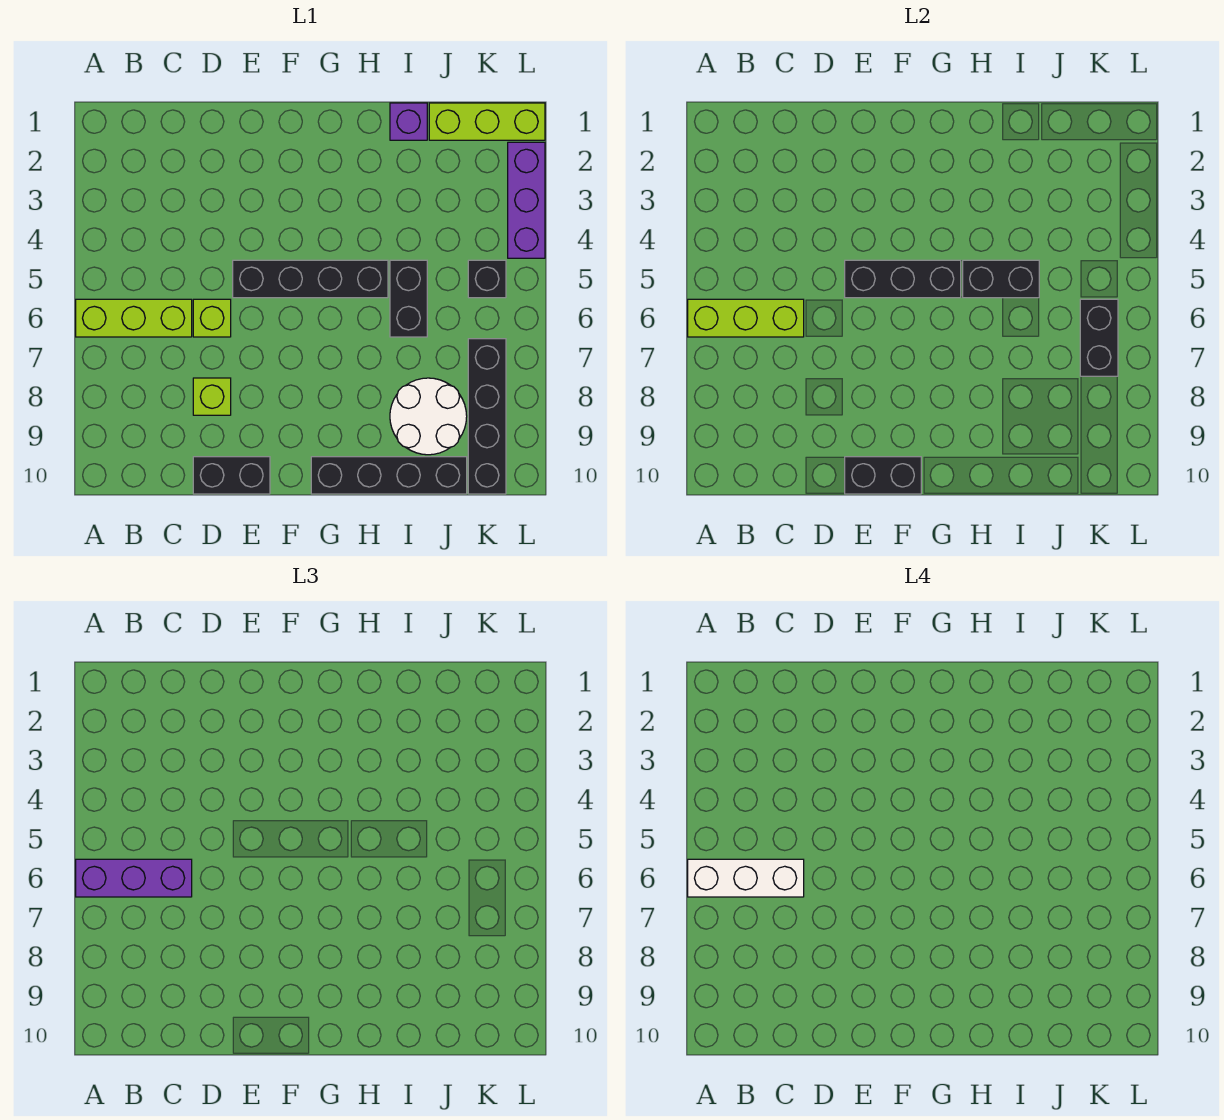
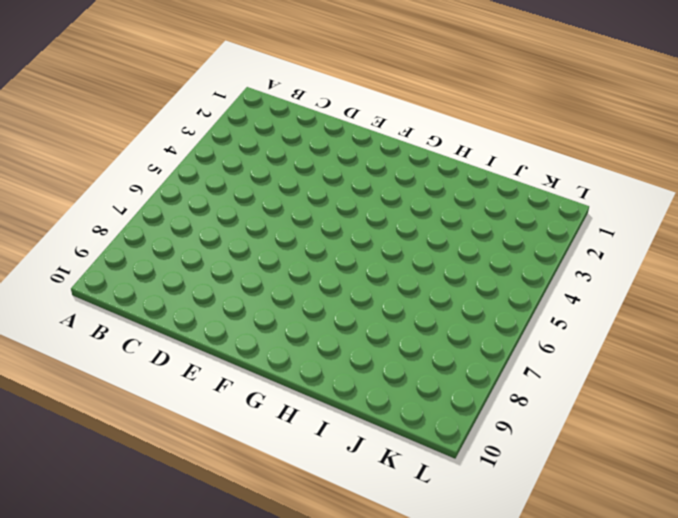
none -> lime 1x3 brick [76,299,192,337]
none -> lime 1x1 brick [193,299,231,337]
none -> lime 1x1 brick [193,378,231,415]

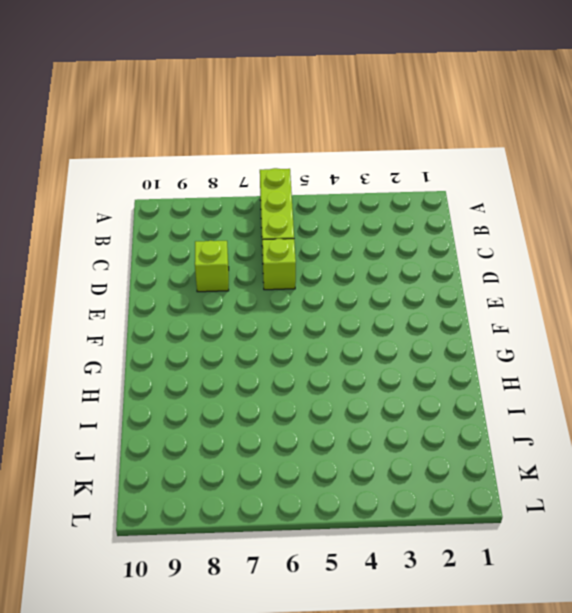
none -> black 1x2 brick [193,457,270,494]
none -> black 1x4 brick [233,260,388,298]
none -> black 1x4 brick [311,457,467,494]

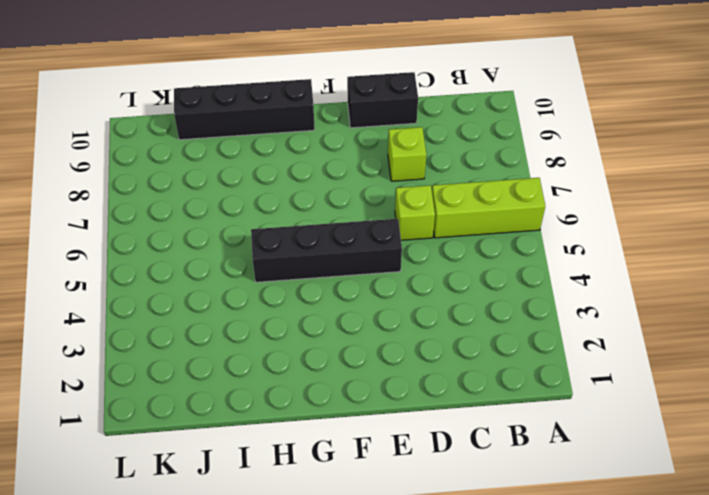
none -> purple 1x1 brick [390,103,427,140]
none -> black 1x2 brick [390,260,427,337]
none -> white 2x2 round brick [390,378,467,455]

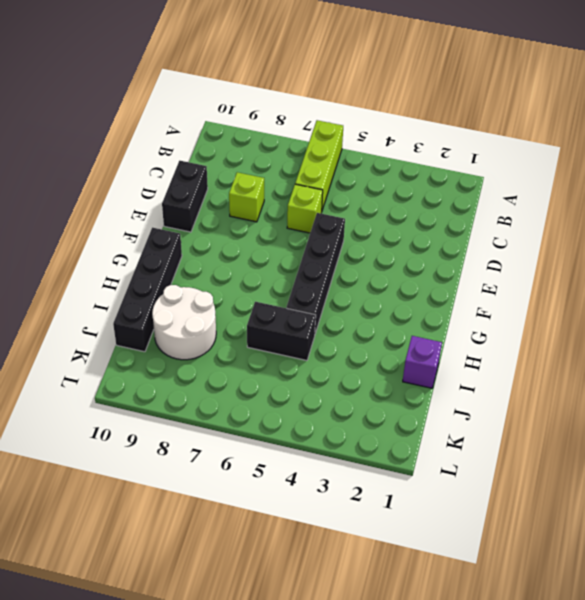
none -> lime 1x3 brick [429,103,545,140]
none -> black 1x1 brick [468,260,506,298]
none -> black 1x4 brick [468,339,506,494]

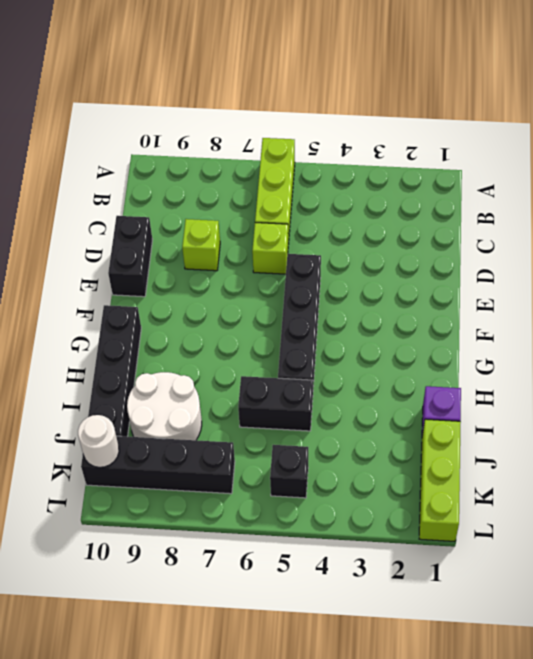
white 1x1 round brick [78,415,119,467] -> none
none -> purple 1x3 brick [508,142,545,258]
none -> lime 1x3 brick [688,299,804,337]
none -> black 1x3 brick [845,260,961,298]

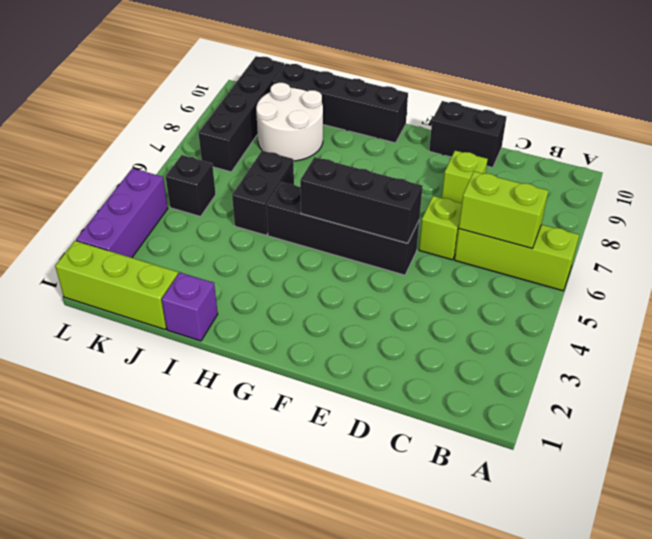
lime 1x2 brick [459,171,548,248] -> lime 1x3 brick [688,299,804,337]
none -> black 1x2 brick [845,457,921,494]
none -> black 1x2 brick [963,260,1039,298]
none -> black 1x2 brick [1080,299,1118,376]

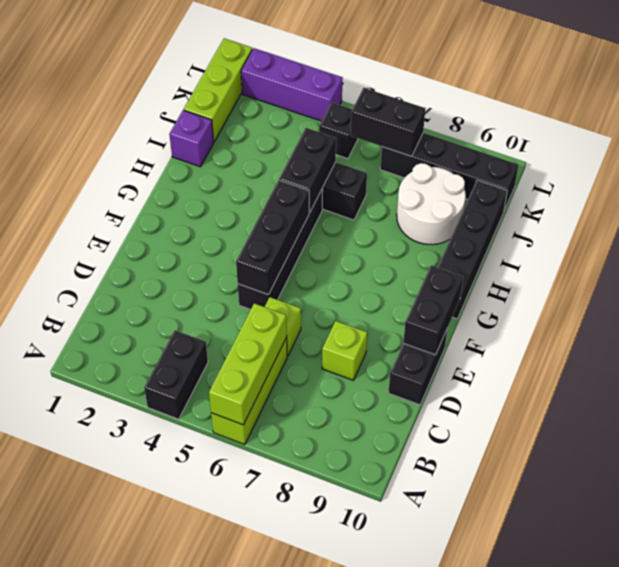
black 1x2 brick [144,330,208,419] -> none
none -> purple 1x3 brick [76,859,192,897]
none -> white 1x3 brick [688,859,804,897]

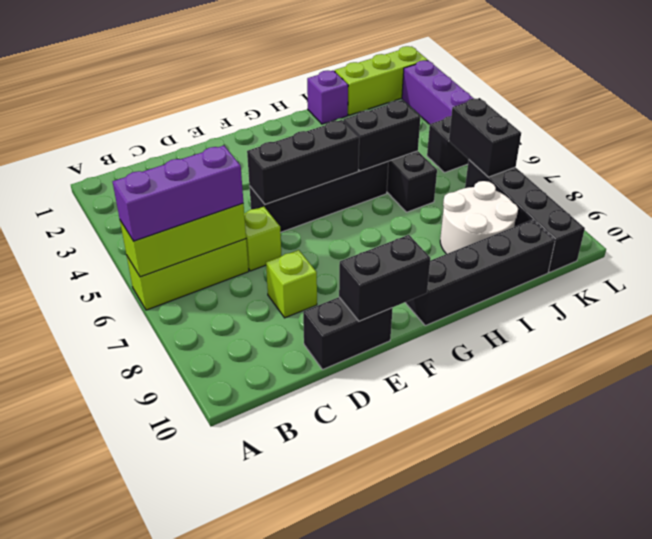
none -> white 1x3 brick [688,859,804,897]

